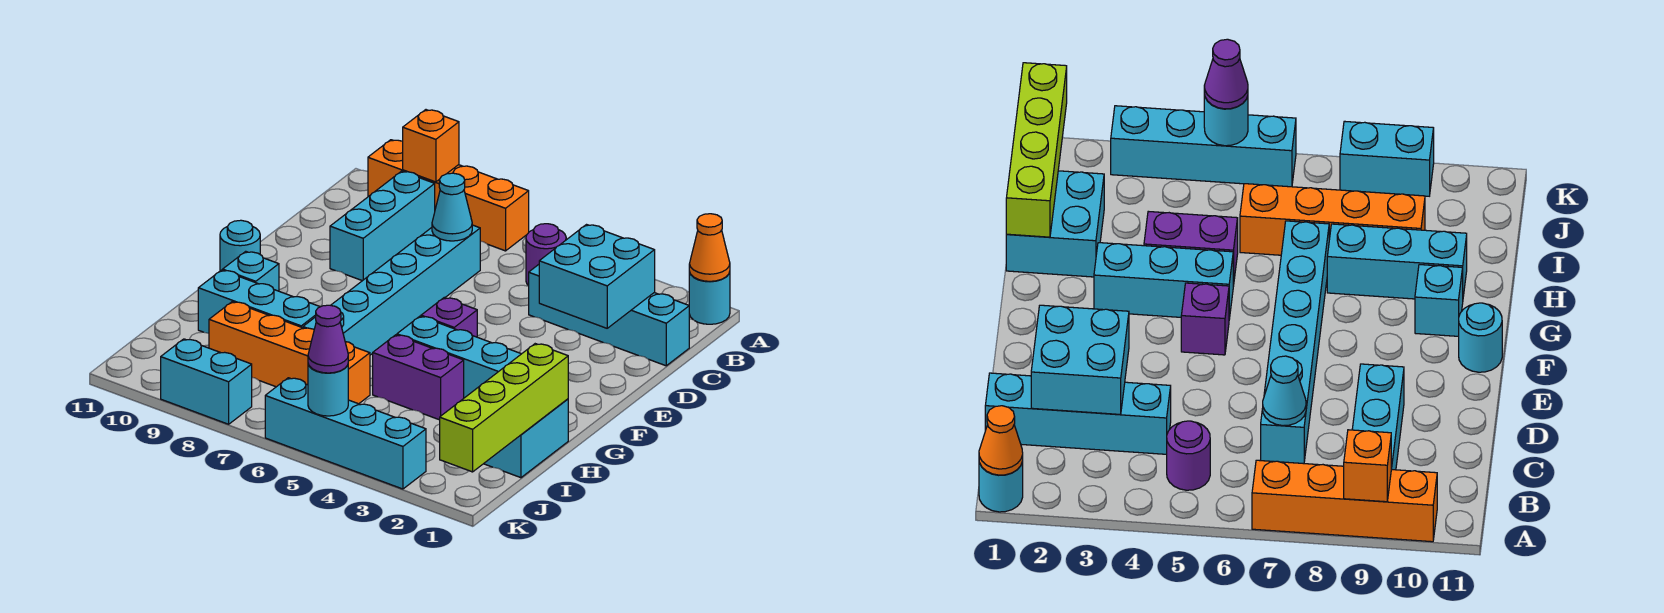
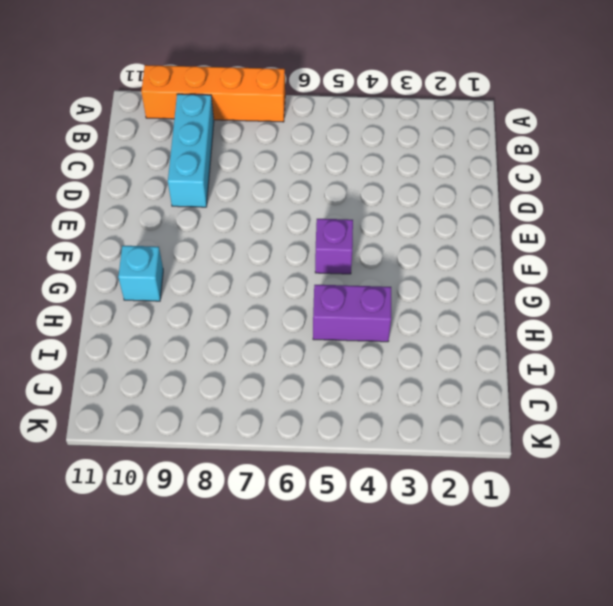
none -> cyan 1x1 round brick [689,272,730,324]
none -> purple 1x1 round brick [526,224,566,286]
none -> cyan 1x4 brick [529,265,689,366]

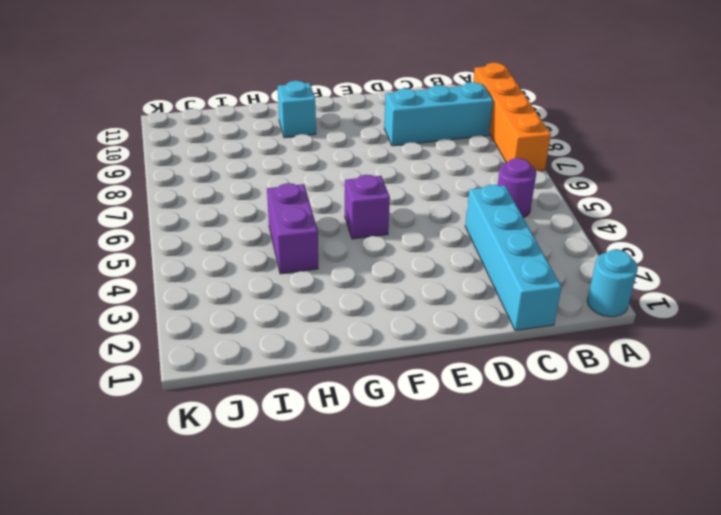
none -> cyan 1x6 brick [303,225,480,355]
none -> cyan 1x1 round brick [220,220,260,271]
none -> cyan 1x3 brick [397,316,521,398]

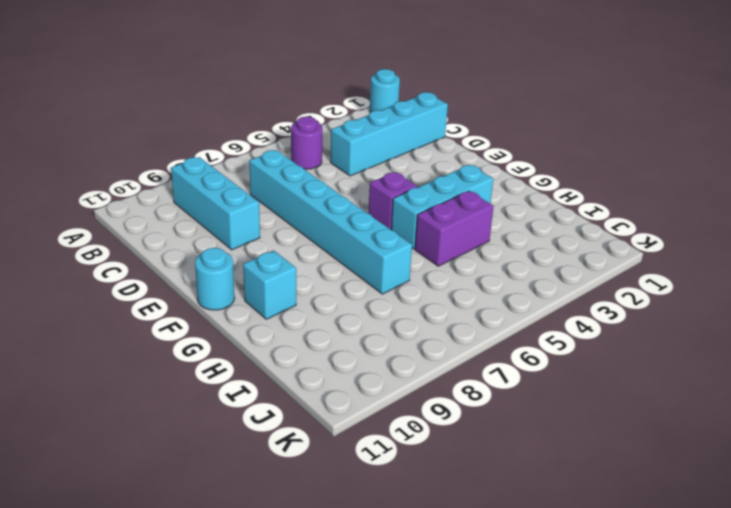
none -> orange 1x4 brick [368,140,529,251]
none -> cyan 2x2 brick [484,399,568,478]
none -> cyan 1x3 brick [198,270,320,333]

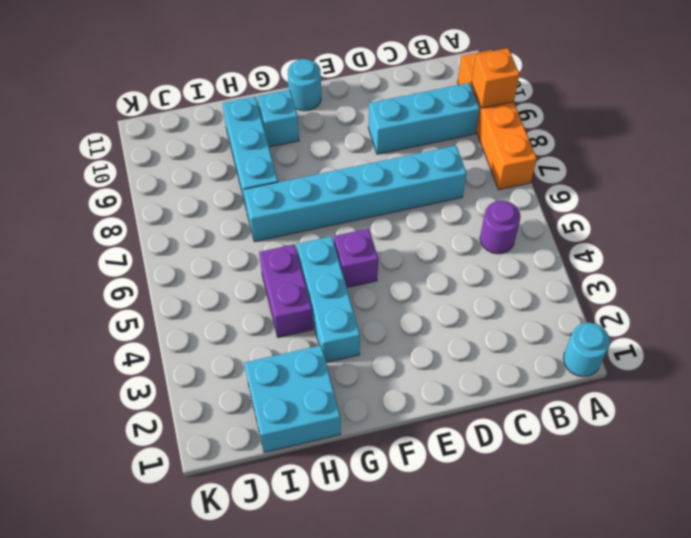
none -> cyan 1x4 brick [529,265,689,366]
none -> orange 1x4 brick [209,302,370,404]
none -> cyan 1x4 brick [265,378,426,489]

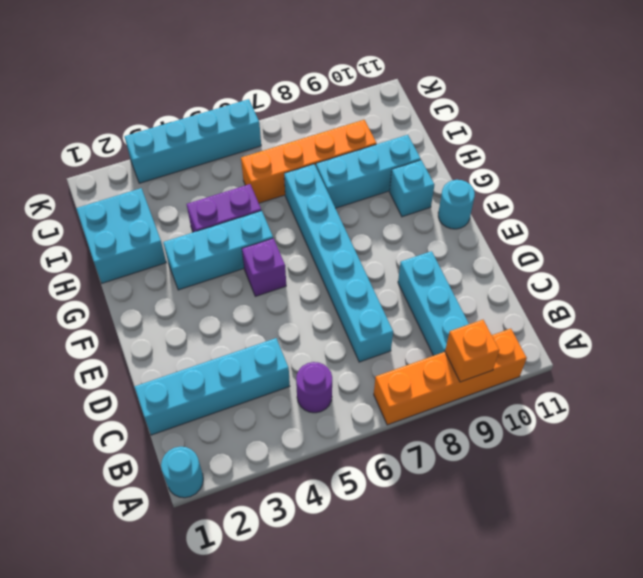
none -> cyan 1x2 brick [161,339,252,424]
none -> orange 1x1 cone [689,214,730,281]
none -> cyan 2x2 brick [539,225,655,328]

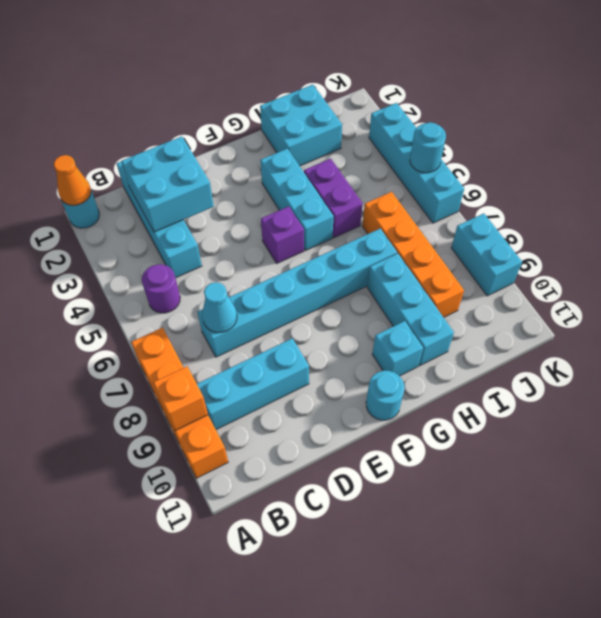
none -> lime 1x4 brick [440,344,568,472]
none -> purple 1x1 cone [308,305,348,373]

